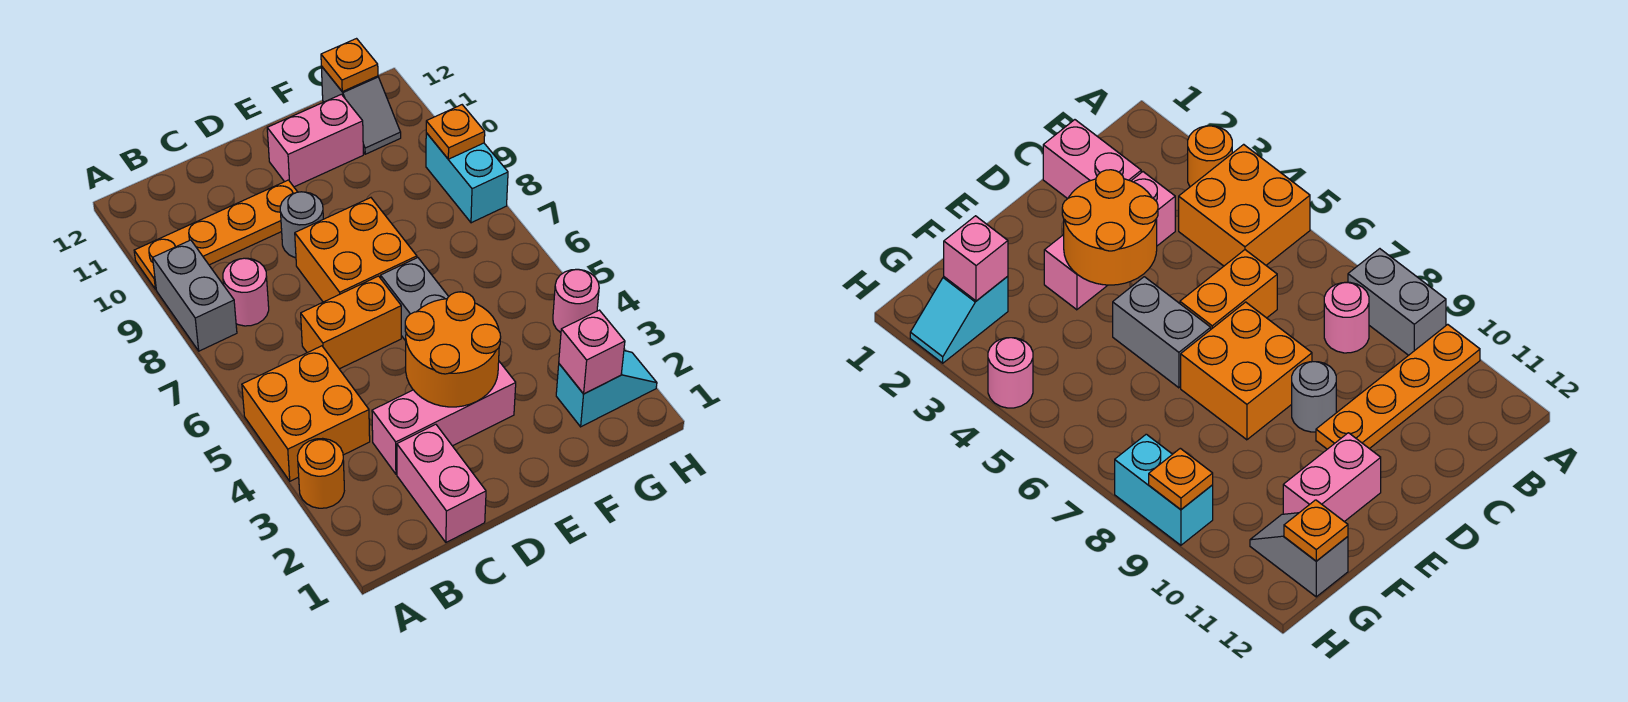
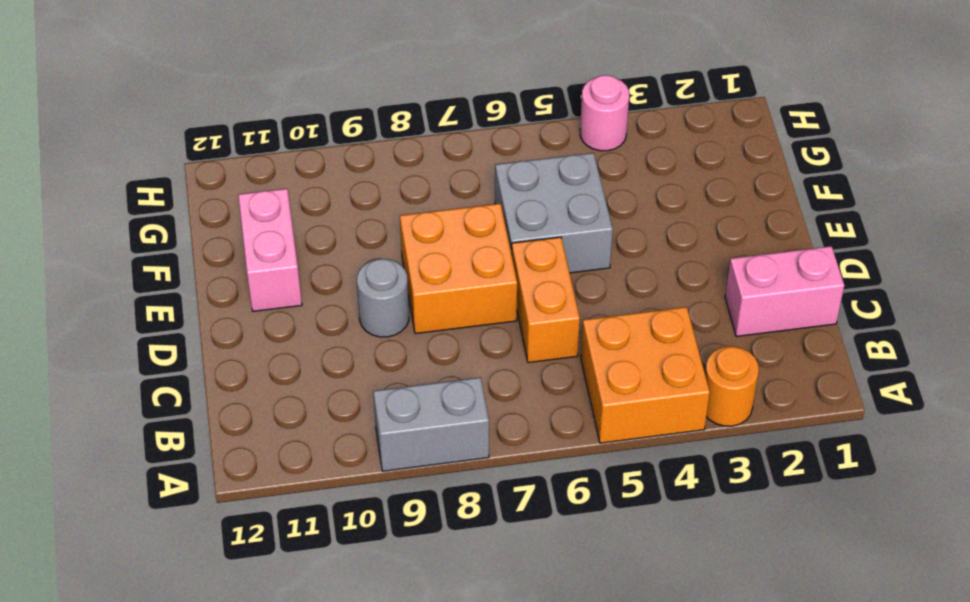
grey 2x2 brick [495,153,613,273] -> grey 1x2 brick [381,258,449,341]
none -> orange 1x4 plate [134,180,297,289]
none -> pink 1x1 round brick [223,258,269,326]
none -> pink 1x3 brick [372,362,516,474]

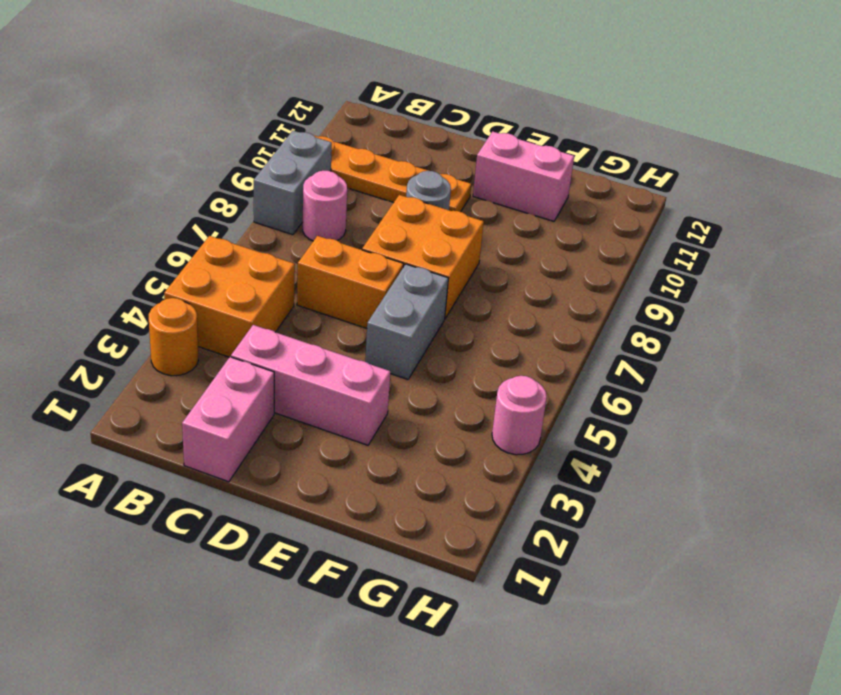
none -> cyan 1x2 slope [556,351,657,427]
none -> grey 1x2 slope [321,66,401,154]
none -> cyan 1x2 brick [426,133,508,223]

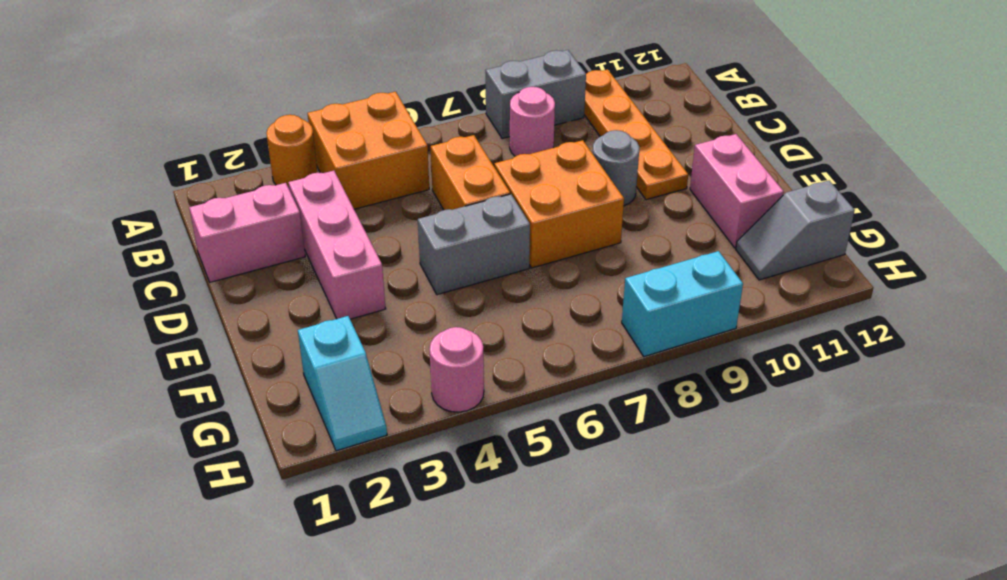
none -> orange 2x2 round brick [405,292,501,407]
none -> pink 1x1 brick [559,310,625,394]
none -> orange 1x1 plate [321,39,378,92]

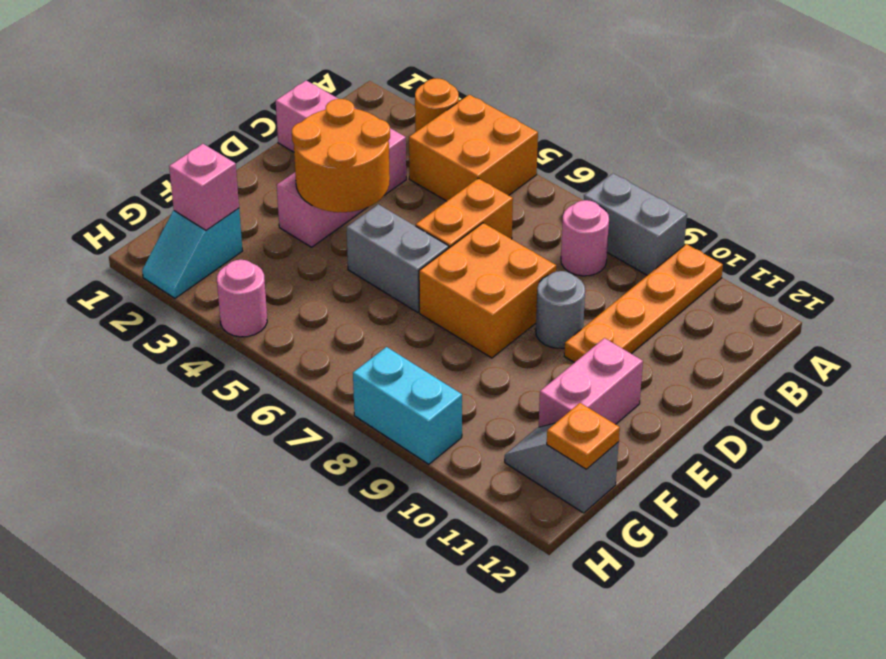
none -> orange 1x1 plate [426,105,485,159]

